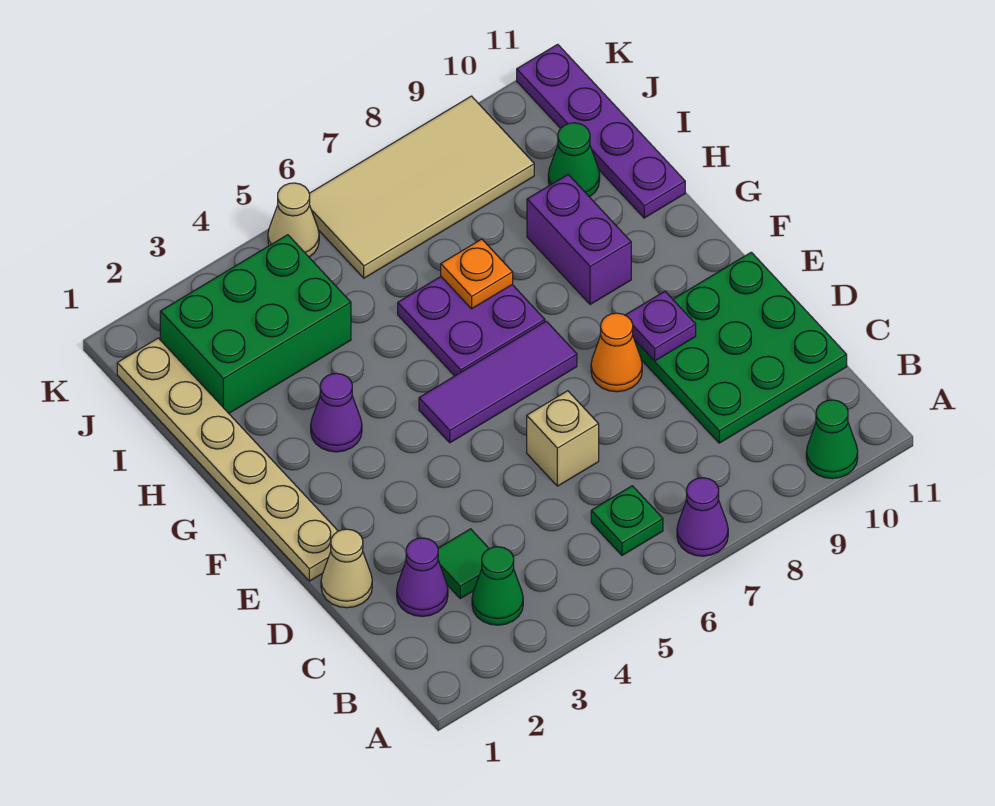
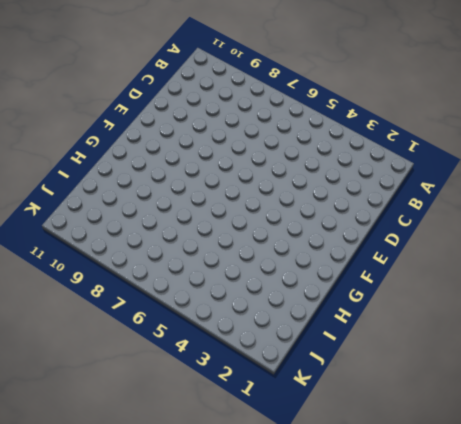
none -> purple 1x1 cone [677,478,728,556]
none -> green 1x1 cone [806,400,858,479]
none -> green 1x1 cone [472,547,523,625]

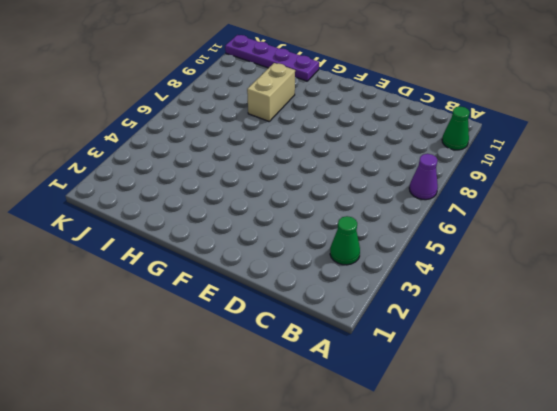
tan 1x2 brick [247,63,295,121] -> purple 1x2 brick [527,175,631,305]
none -> green 1x1 plate [591,486,663,555]
none -> purple 1x1 cone [397,538,448,616]
none -> green 1x1 tile [438,529,489,598]

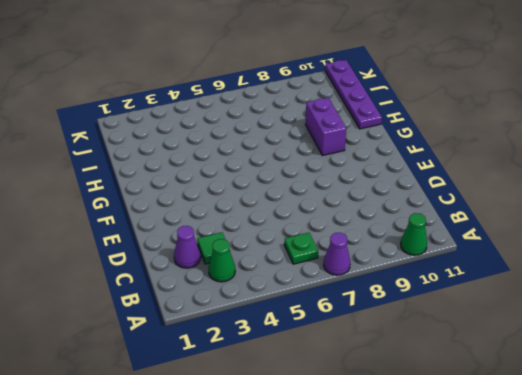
none -> green 3x3 plate [635,252,847,443]
none -> tan 1x1 cone [321,529,372,608]
none -> tan 1x1 brick [527,391,599,486]

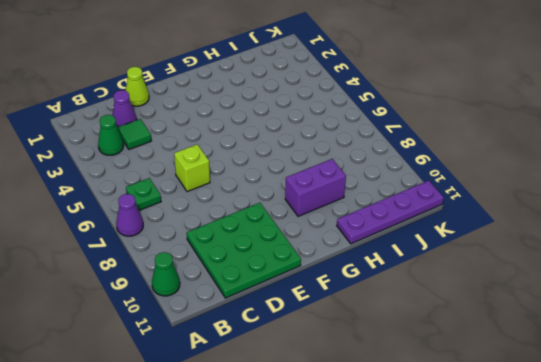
lime 1x1 cone [126,67,149,106] -> tan 1x1 cone [321,529,372,608]
lime 1x1 brick [174,144,210,192] -> tan 1x1 brick [527,391,599,486]
none -> tan 1x6 plate [117,338,338,581]
none -> orange 1x1 cone [591,313,642,392]
none -> purple 1x3 tile [419,321,577,443]

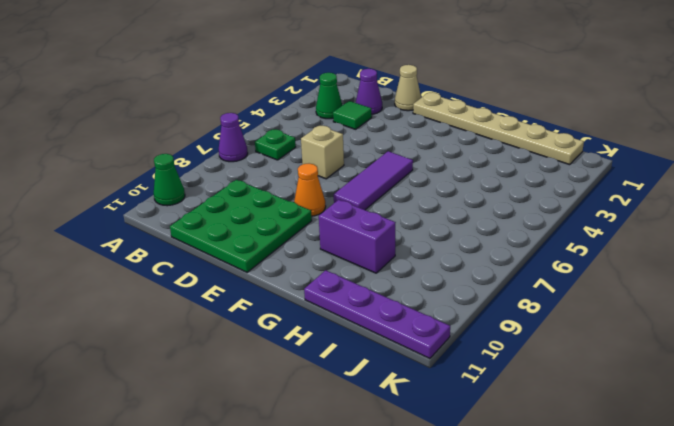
none -> purple 1x1 cone [311,373,362,452]
none -> purple 2x2 plate [398,277,545,376]
none -> green 2x3 brick [160,235,351,413]

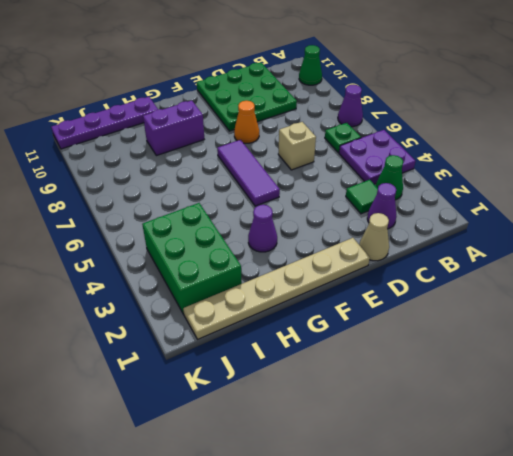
purple 2x2 plate [339,130,415,184] -> purple 2x2 plate moved to [398,277,545,376]
none -> green 1x1 cone [548,123,600,197]
none -> tan 2x4 tile [309,96,534,278]
none -> tan 1x1 cone [268,183,319,257]

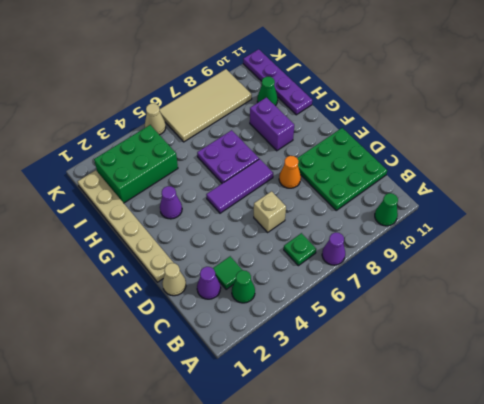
none -> purple 1x1 plate [625,291,696,361]
none -> orange 1x1 plate [441,239,513,309]

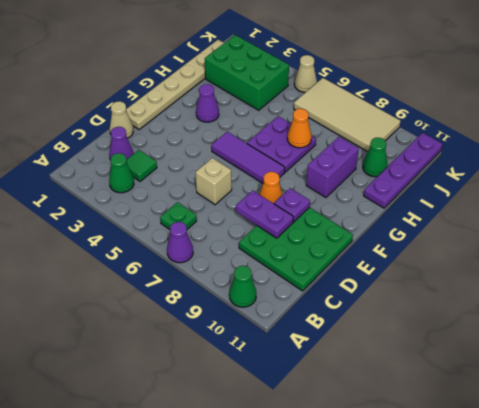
purple 1x2 plate [236,190,293,238] -> none
orange 1x1 cone [287,109,312,148] -> orange 1x1 plate [441,239,513,309]

